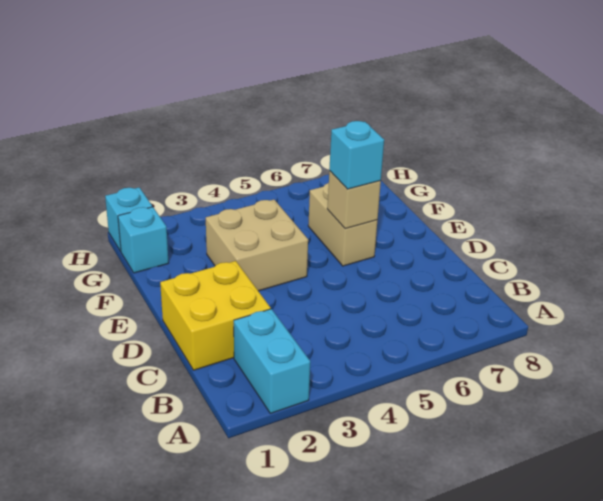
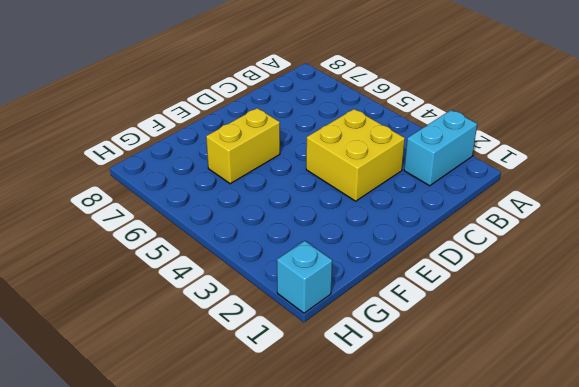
yellow 2x2 brick [306,109,405,201] -> yellow 2x2 brick moved to [160,261,271,370]
yellow 1x2 brick [206,108,280,184] -> tan 1x2 brick [308,183,377,266]
none -> tan 2x2 brick [206,200,308,291]
none -> cyan 1x1 brick [118,207,169,273]

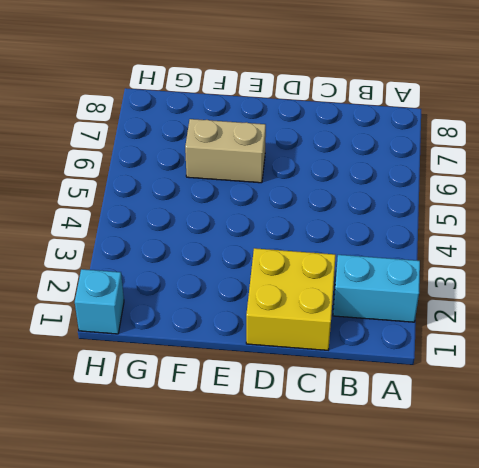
none -> tan 2x2 brick [206,200,308,291]
none -> cyan 1x1 brick [118,207,169,273]

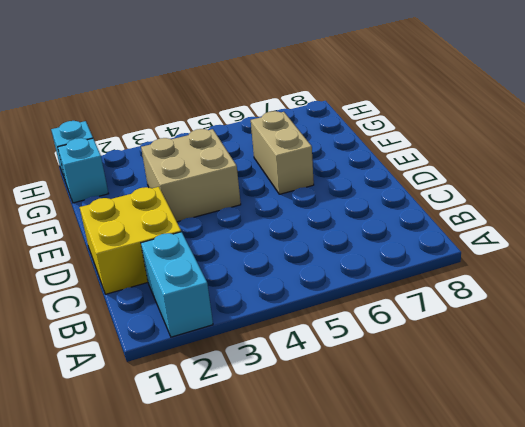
none -> tan 1x1 brick [327,171,381,229]
none -> cyan 1x1 brick [329,121,384,189]

